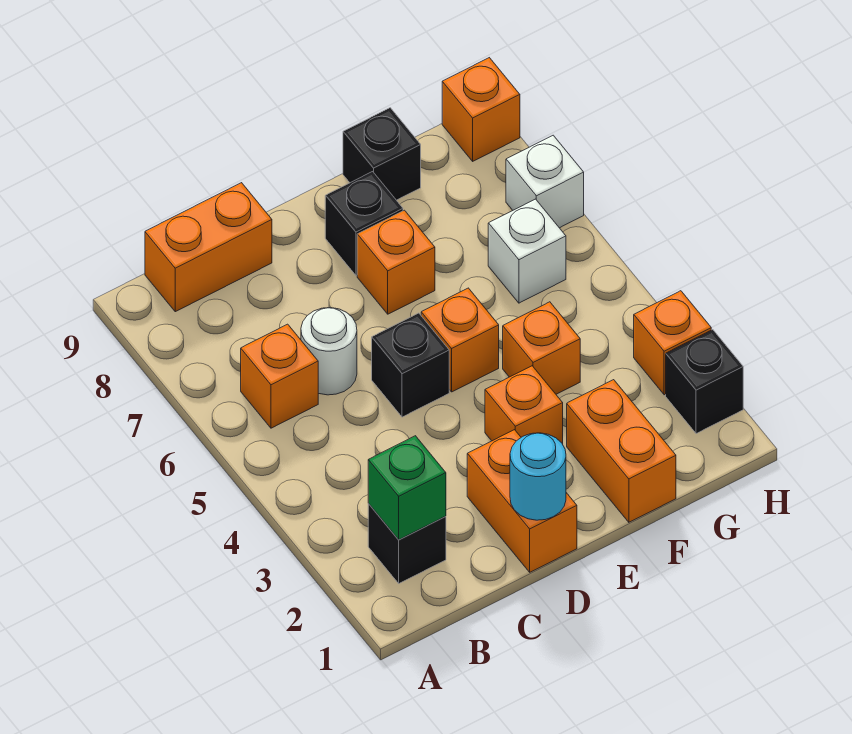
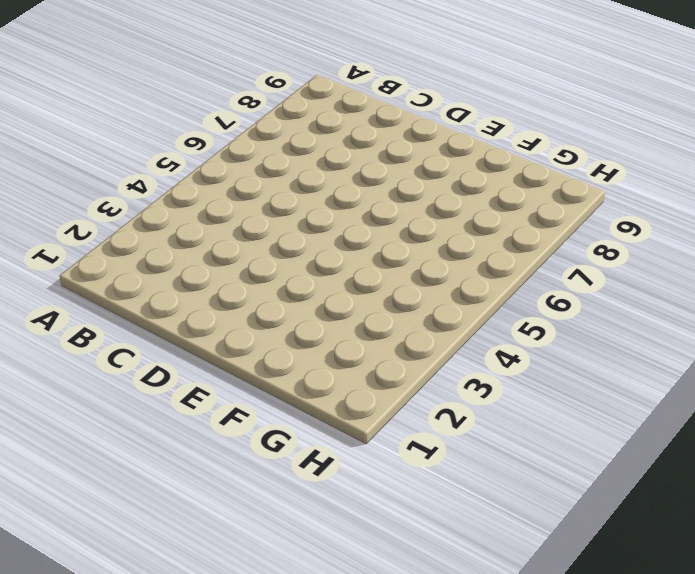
none -> black 1x1 brick [368,504,446,583]
none -> orange 1x1 brick [241,324,318,428]
none -> orange 1x2 brick [145,183,272,312]

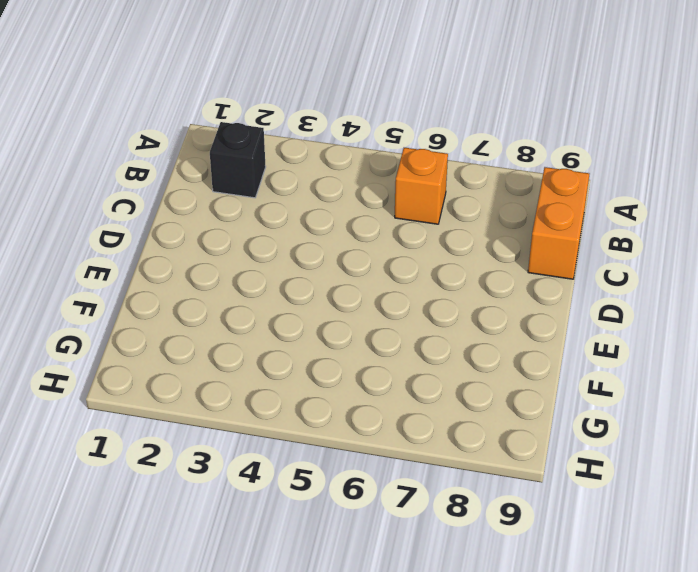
none -> white 1x1 round brick [301,308,357,395]
none -> orange 1x2 brick [467,430,577,572]
none -> black 1x1 brick [372,313,449,417]

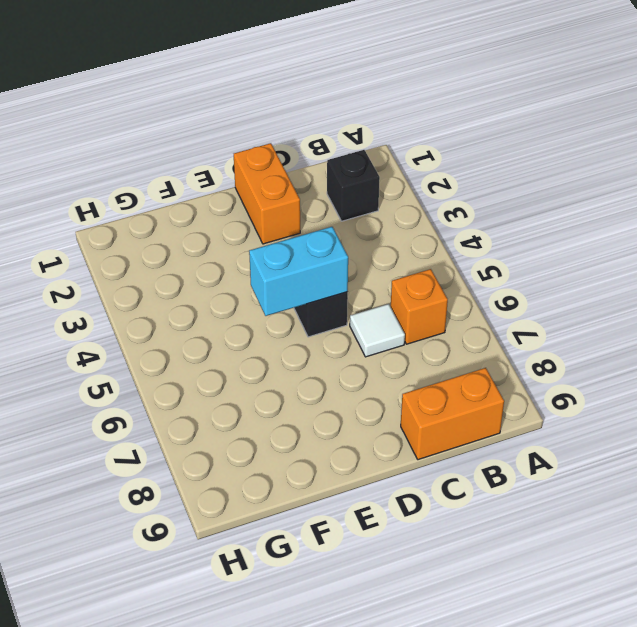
white 1x1 tile [350,304,405,357] -> white 1x1 round brick [301,308,357,395]
cyan 1x2 brick [249,227,348,316] -> none
none -> orange 1x1 brick [485,366,563,444]
none -> orange 1x1 brick [421,288,499,392]
none -> orange 1x1 brick [357,210,435,314]

